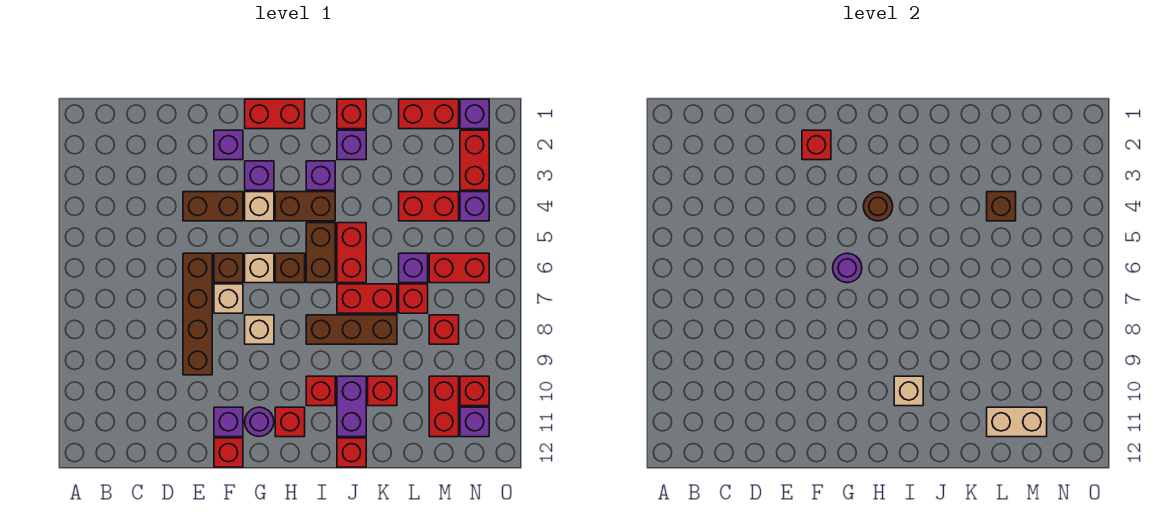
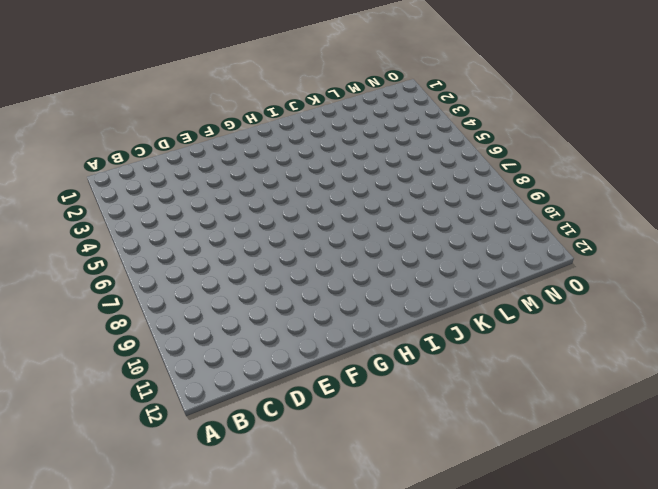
none -> brown 1x2 brick [183,192,243,221]
none -> brown 1x4 brick [183,253,212,375]
none -> purple 1x1 brick [214,130,243,160]
none -> brown 1x1 brick [214,253,243,283]

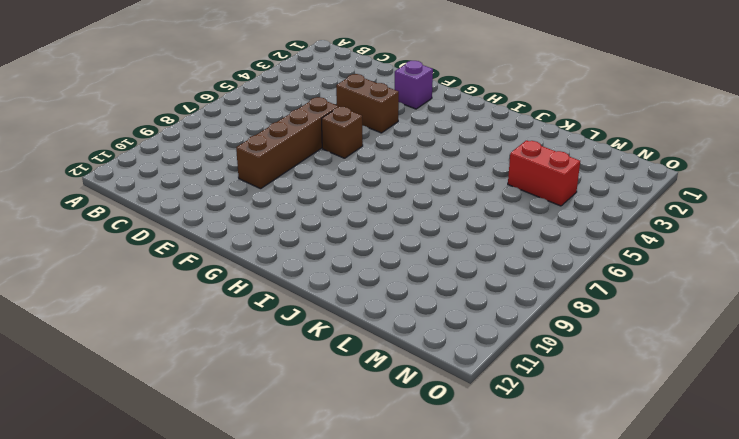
none -> tan 1x1 brick [214,284,243,313]
none -> purple 1x1 brick [214,407,243,437]
none -> red 1x1 brick [214,438,243,467]
none -> red 1x2 brick [245,99,305,129]

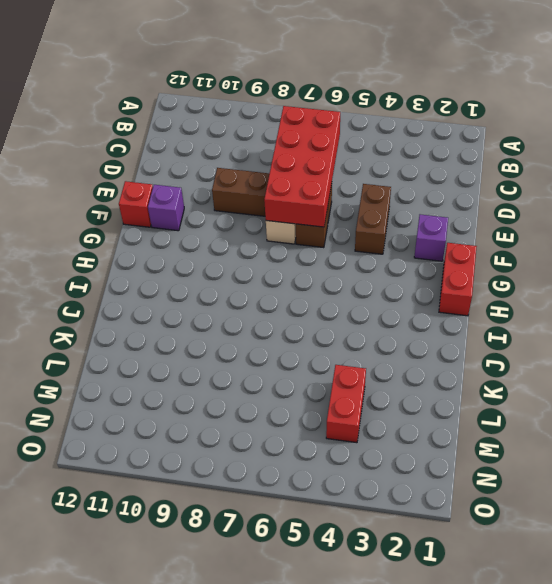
red 2x4 brick [264,106,340,227] -> none
none -> purple 1x1 brick [245,161,274,190]
none -> tan 1x1 brick [245,192,274,221]
none -> tan 1x1 brick [245,253,274,283]
none -> tan 1x1 brick [245,315,274,344]

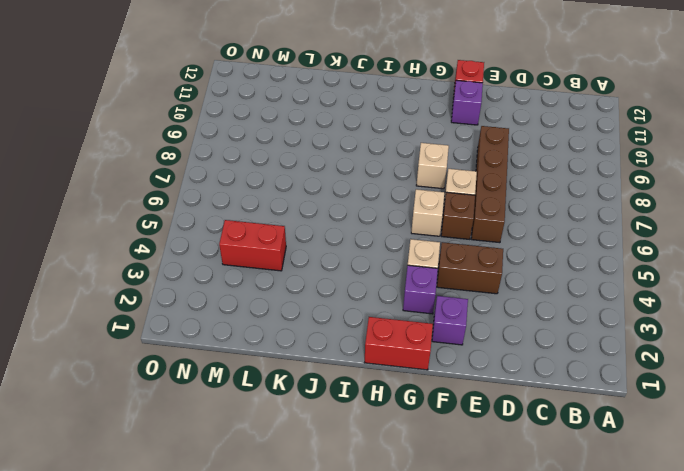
none -> purple 1x1 round brick [245,407,274,437]
none -> brown 1x2 brick [275,192,335,221]
none -> brown 1x1 brick [275,253,305,283]
none -> red 1x1 brick [275,407,305,437]

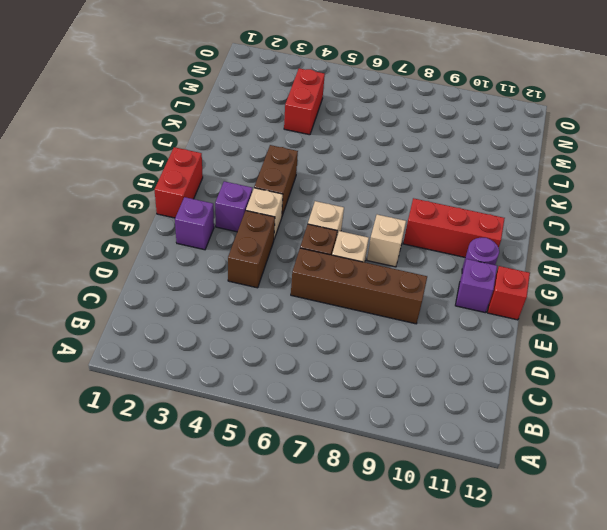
red 1x3 brick [403,198,505,257] -> red 1x1 brick [275,407,305,437]
none -> brown 1x1 brick [275,253,305,283]
none -> purple 1x1 brick [306,161,335,190]
none -> brown 1x2 brick [306,223,335,283]
none -> brown 1x3 brick [306,315,397,344]

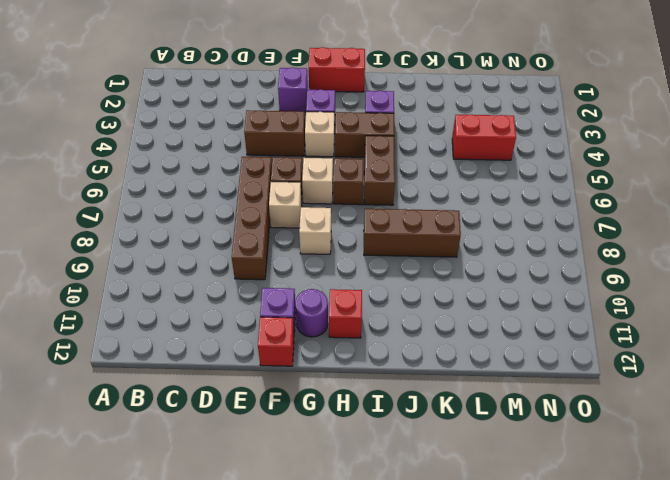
none -> red 1x1 brick [306,376,335,406]
none -> red 1x1 brick [337,99,366,129]
none -> purple 1x1 brick [337,130,366,160]
none -> red 1x2 brick [337,223,366,283]

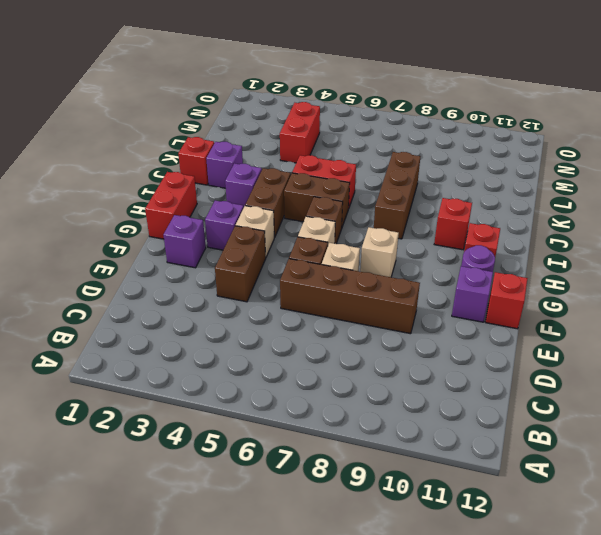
none -> red 1x2 brick [337,284,397,313]
none -> purple 1x2 brick [337,376,366,437]
none -> red 1x1 brick [337,438,366,467]
none -> red 1x1 brick [368,376,397,406]

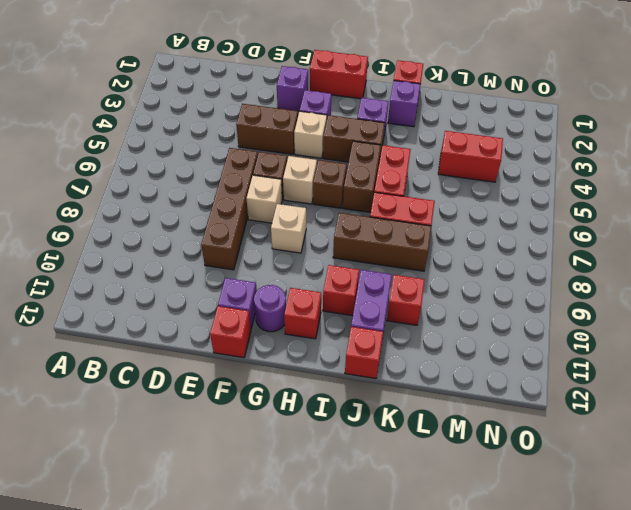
none -> red 1x2 brick [399,99,459,129]
none -> purple 1x1 brick [399,253,428,283]
none -> red 1x1 brick [399,284,428,313]
none -> red 1x2 brick [429,253,489,283]

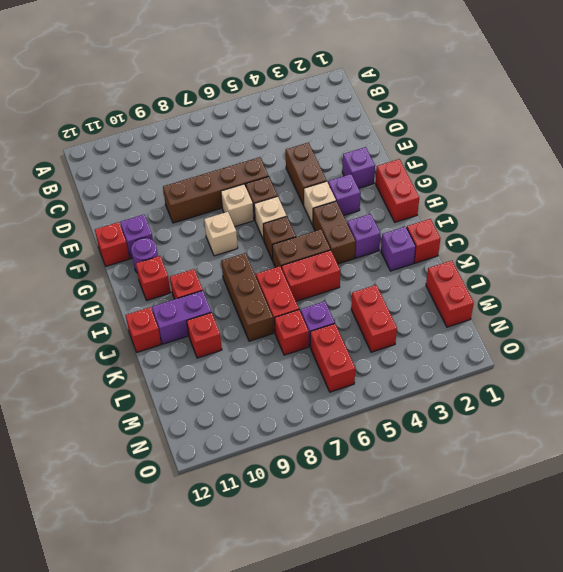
none -> red 1x1 brick [429,315,459,344]
none -> red 1x2 brick [429,376,459,437]
none -> purple 1x1 brick [460,99,489,129]
none -> red 1x2 brick [460,130,489,190]

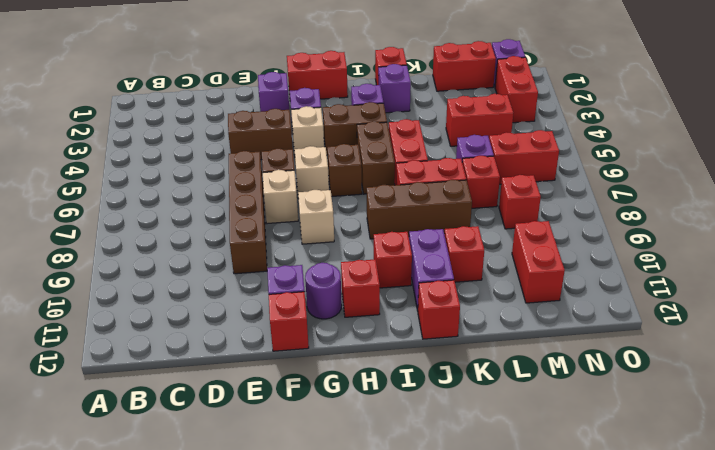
none -> purple 1x1 brick [460,192,489,221]
none -> red 1x1 brick [460,376,489,406]
none -> purple 1x1 brick [460,407,489,437]
none -> red 1x1 brick [802,130,831,160]

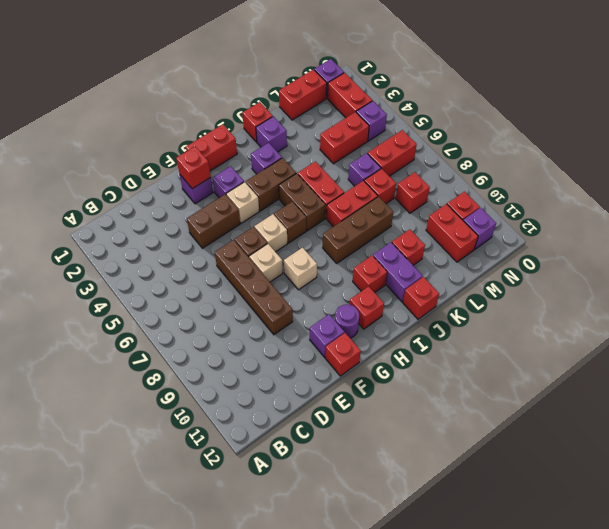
none -> purple 1x1 round brick [833,253,862,283]
none -> brown 1x1 round brick [863,192,893,221]
none -> tan 1x1 brick [894,376,923,406]
none -> brown 1x1 brick [987,192,1016,221]

